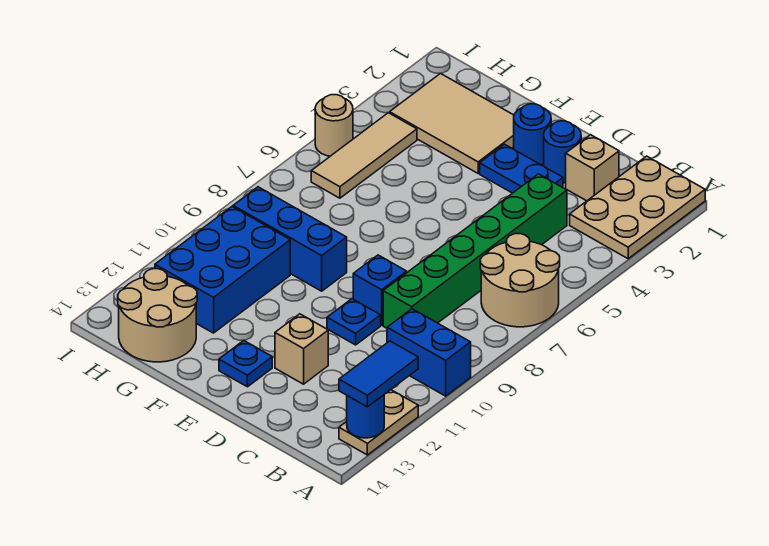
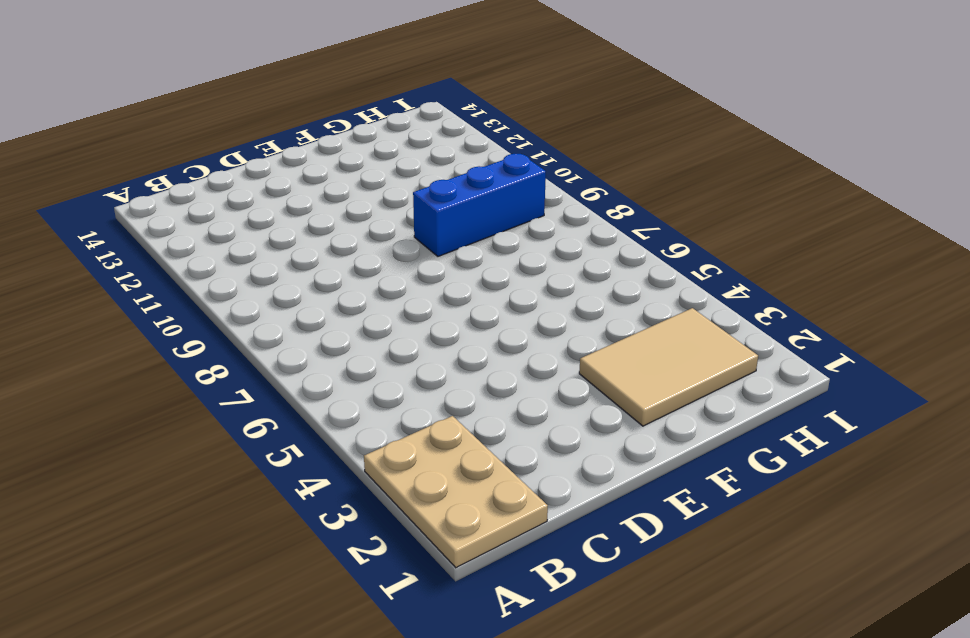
none -> tan 2x2 round brick [480,234,560,327]
none -> blue 1x2 brick [387,309,471,396]
none -> tan 1x2 plate [339,390,418,455]

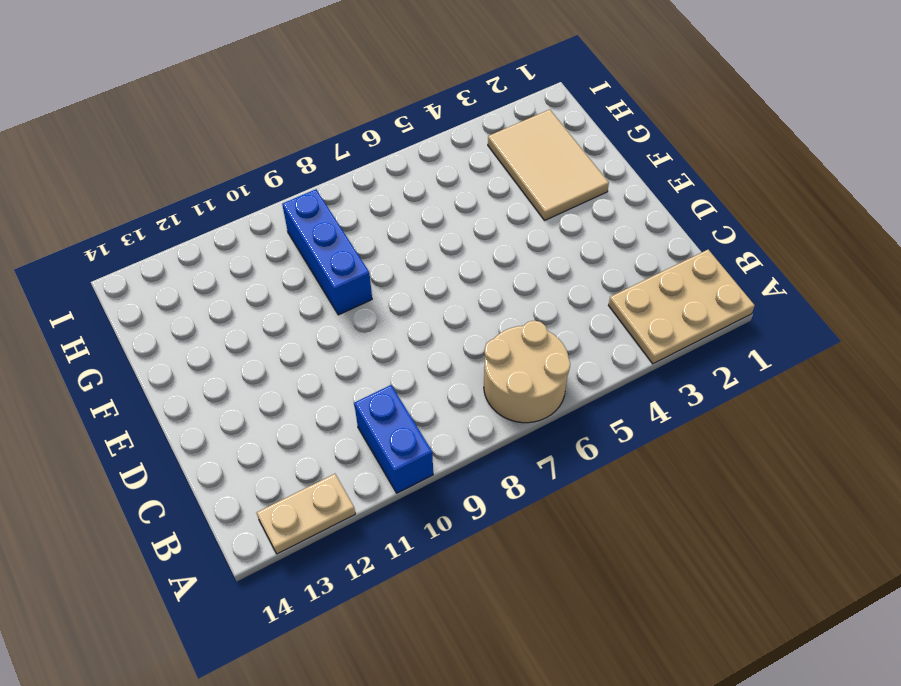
none -> tan 1x1 brick [566,135,619,201]
none -> green 1x6 brick [383,174,567,328]
none -> blue 1x1 round brick [544,121,581,183]

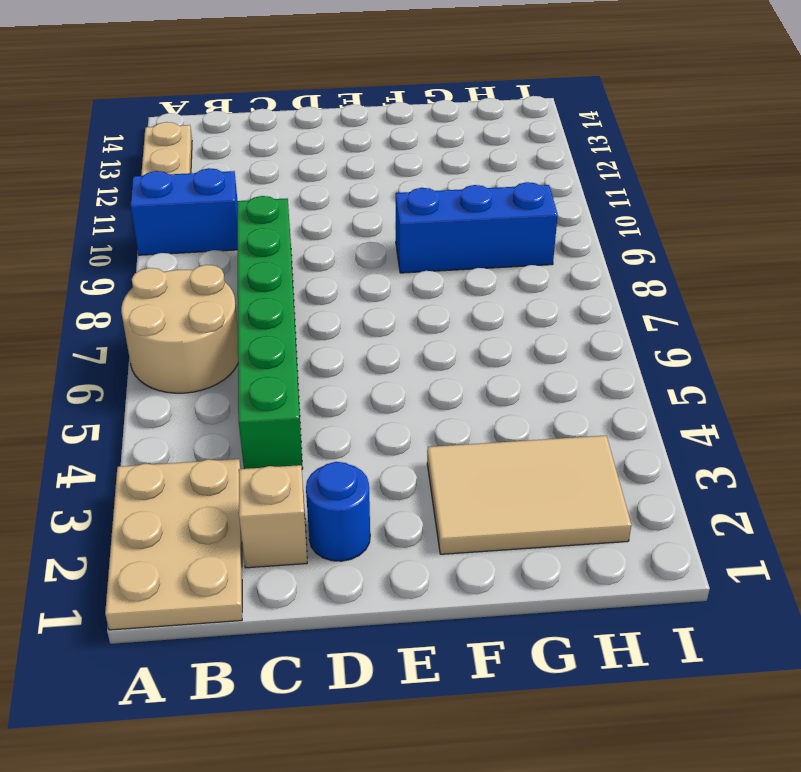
none -> blue 1x2 plate [480,144,563,193]
none -> blue 1x1 brick [353,255,407,325]
none -> blue 1x1 plate [327,299,381,345]

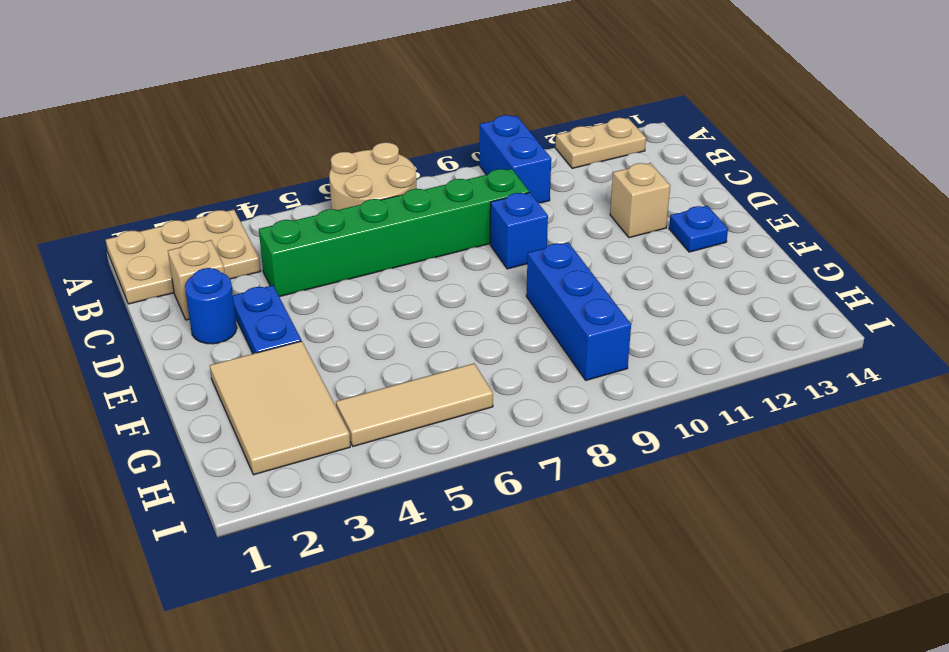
none -> blue 1x1 plate [327,299,381,345]
none -> blue 1x1 round brick [514,104,551,165]
none -> blue 2x3 brick [155,207,290,333]

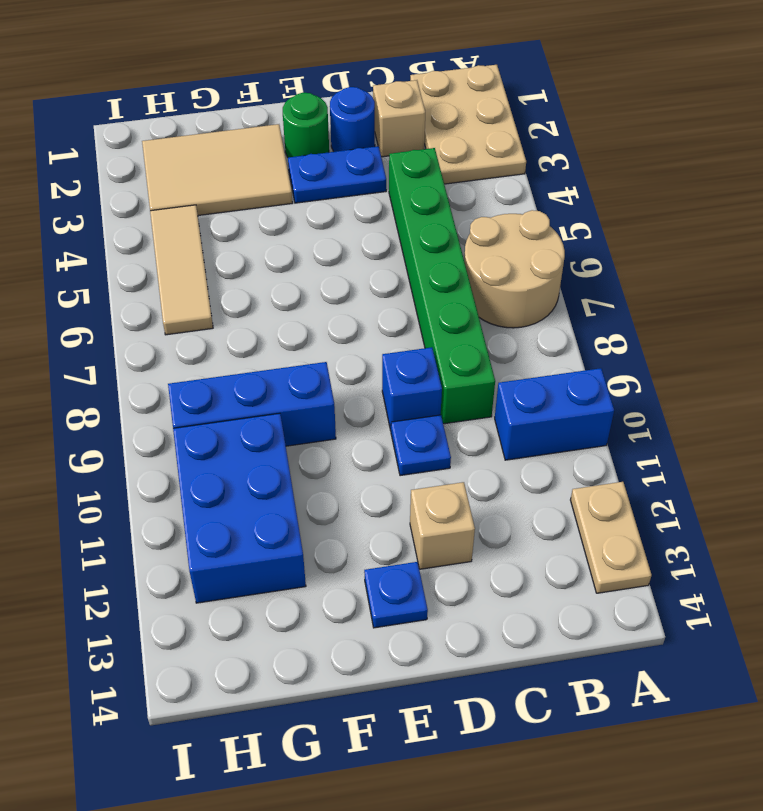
green 1x1 round brick [283,93,329,157] -> blue 1x1 round brick [514,104,551,165]
none -> tan 2x2 round brick [118,269,197,362]
none -> tan 1x1 round brick [315,95,353,156]
none -> blue 1x1 round brick [347,395,384,438]

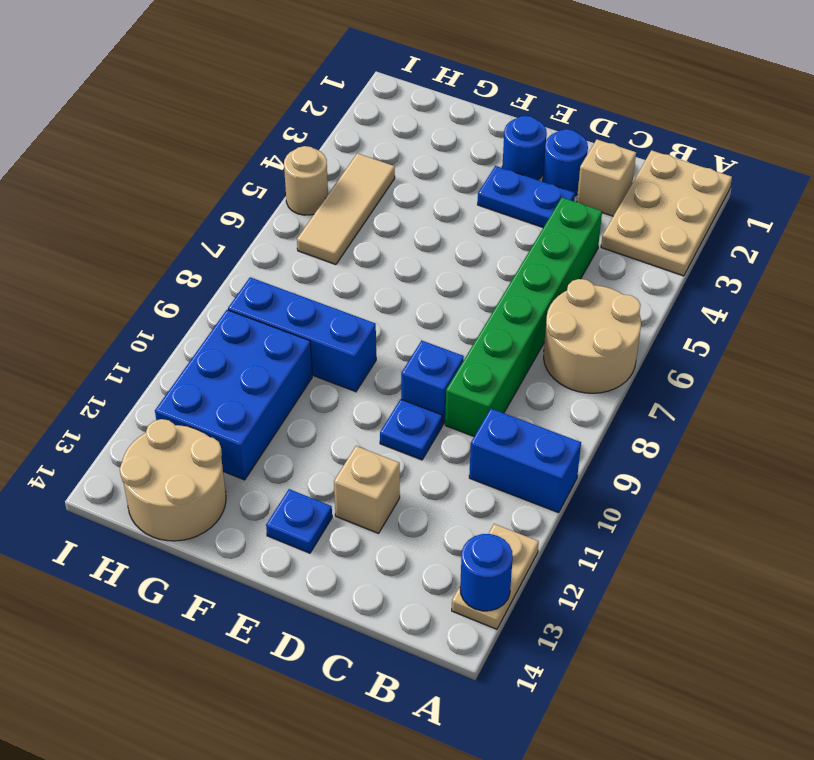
none -> tan 2x3 tile [390,73,514,173]
none -> blue 1x2 tile [339,341,418,407]

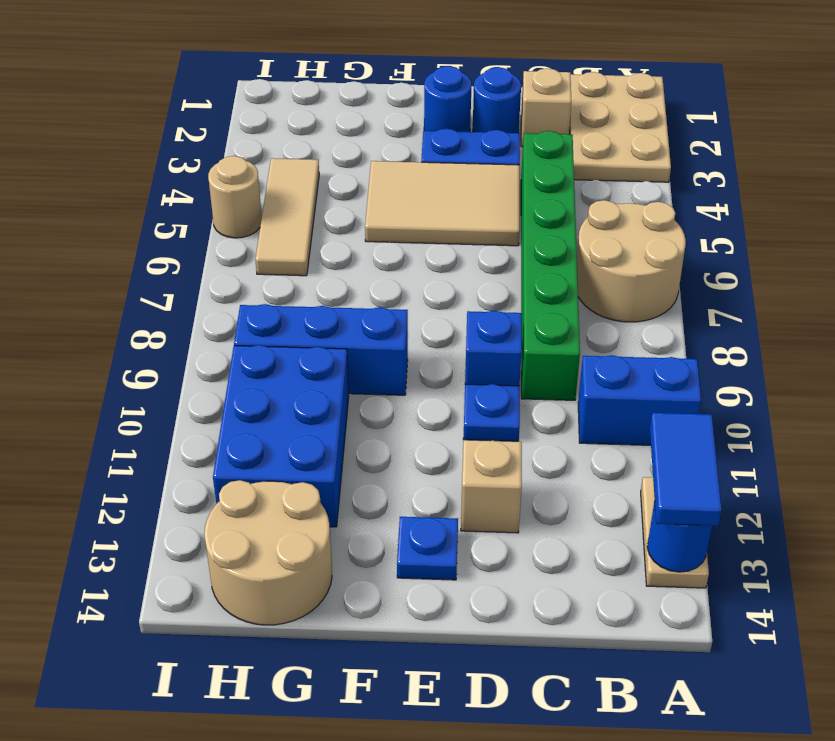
tan 2x3 tile [365,161,520,246] -> tan 2x3 tile moved to [390,73,514,173]

